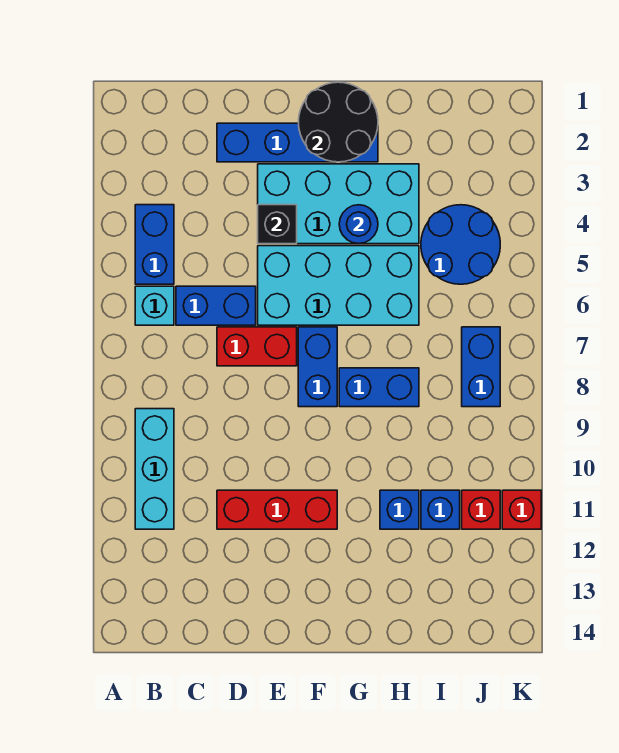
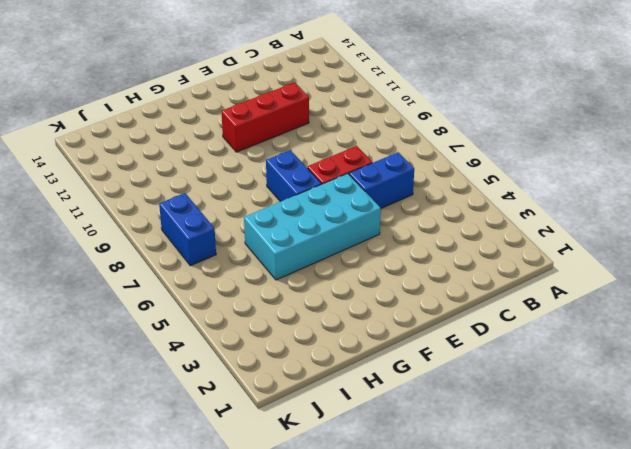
none -> blue 1x2 brick [135,205,174,284]
none -> cyan 1x1 brick [135,286,174,325]
none -> cyan 1x3 brick [135,409,174,529]

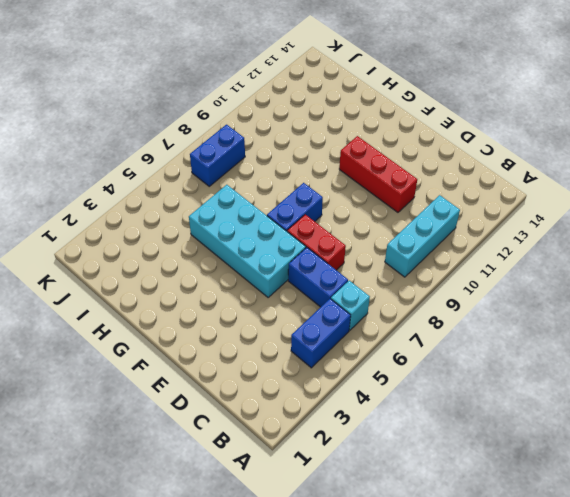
none -> blue 1x4 brick [217,123,378,162]
none -> cyan 2x4 brick [258,164,419,244]
none -> blue 1x2 brick [339,368,419,407]

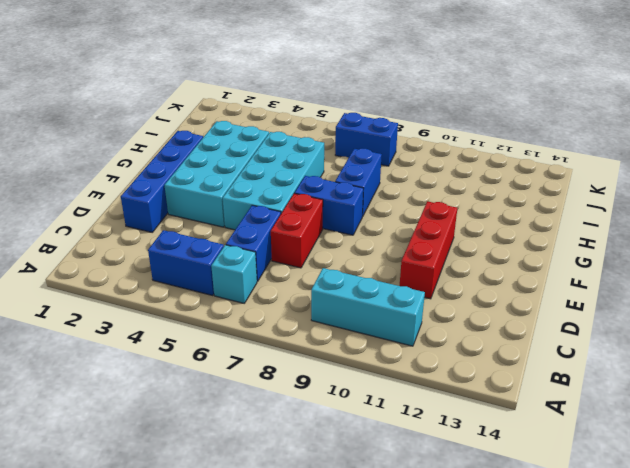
none -> blue 1x1 brick [380,490,419,529]
none -> blue 2x2 round brick [421,205,500,284]
none -> blue 1x1 brick [421,490,460,529]

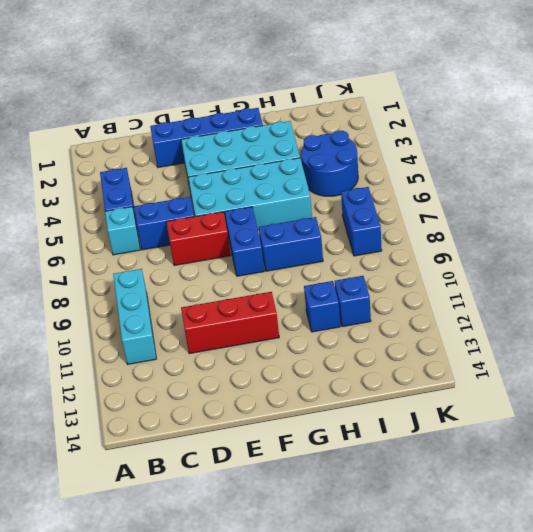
none -> red 1x1 brick [462,490,500,529]
none -> red 1x1 brick [502,490,541,529]
none -> black 1x1 brick [258,205,297,244]

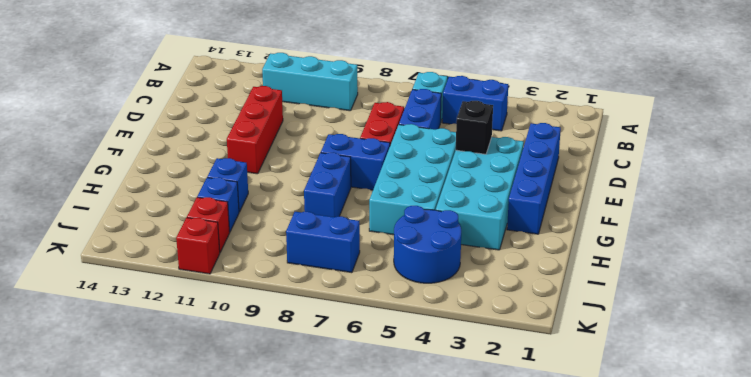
none -> black 2x2 round brick [298,82,378,162]
none -> blue 1x1 round brick [339,205,378,244]

